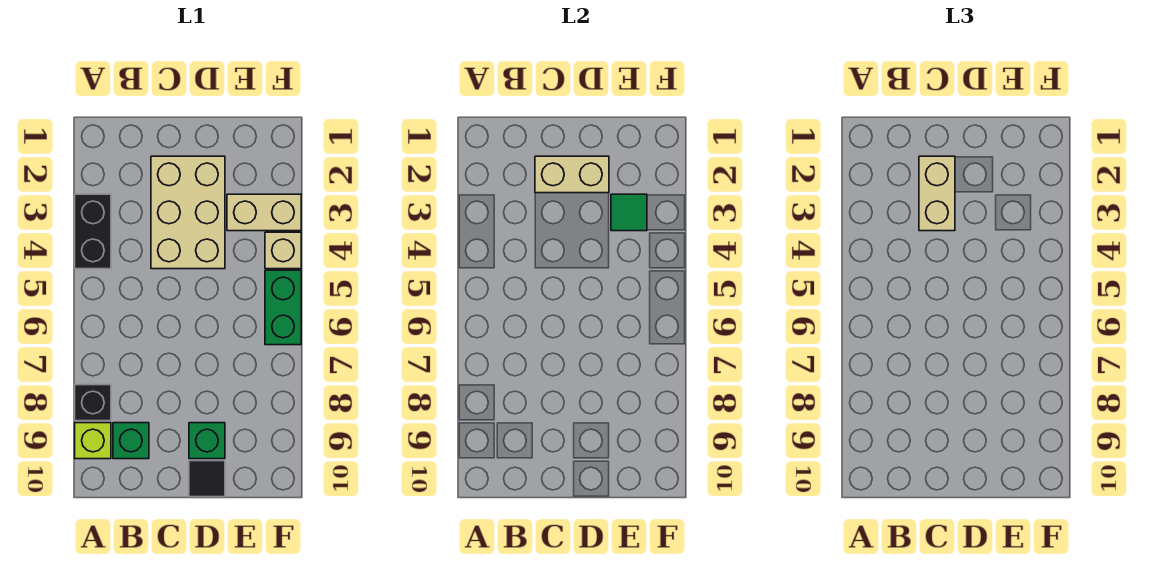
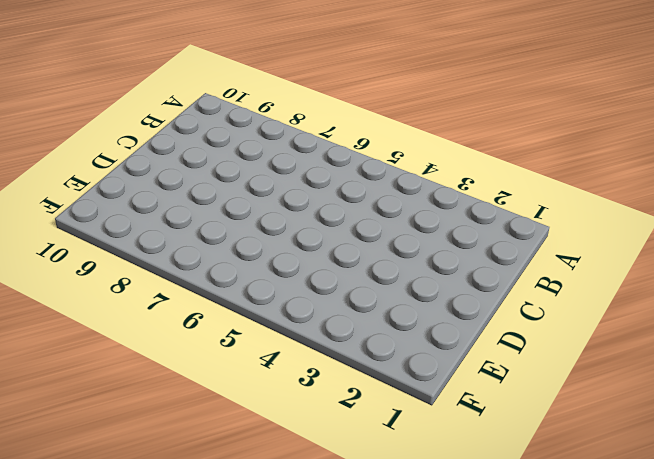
none -> black 1x2 brick [75,194,111,269]
none -> black 1x1 brick [75,385,111,421]
none -> lime 1x1 brick [75,423,111,459]

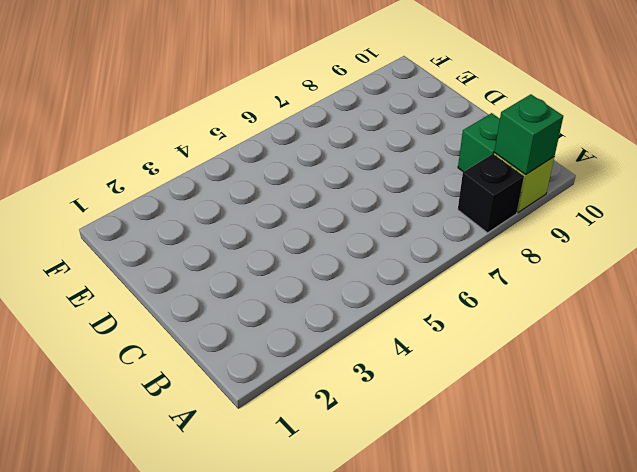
green 1x1 brick [494,94,563,175] -> green 1x1 brick moved to [189,423,225,459]
none -> black 1x2 brick [75,194,111,269]
none -> tan 2x3 brick [151,156,225,269]
none -> black 1x1 tile [189,461,225,497]

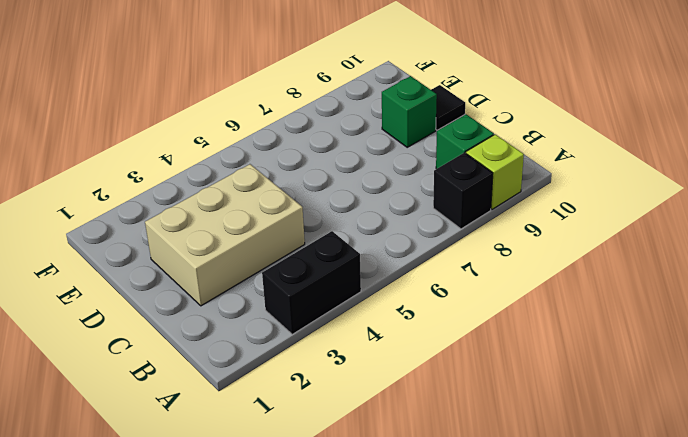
none -> tan 1x2 brick [227,194,301,231]
none -> tan 1x1 brick [265,232,301,269]
none -> green 1x2 brick [265,270,301,345]

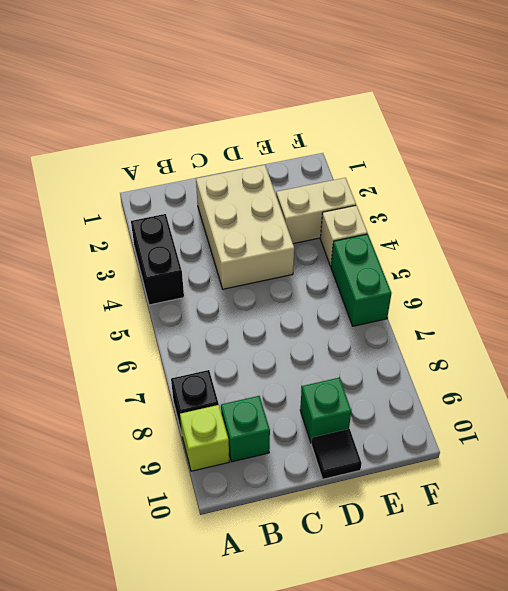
none -> tan 1x2 brick [535,156,609,193]
none -> green 1x1 tile [611,194,647,231]
none -> tan 1x2 brick [919,156,955,231]

